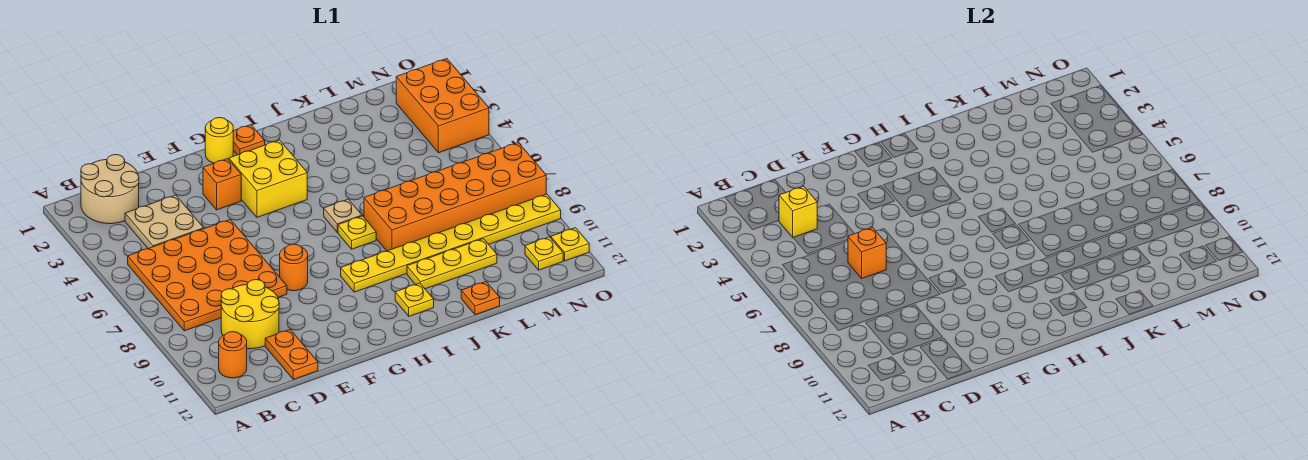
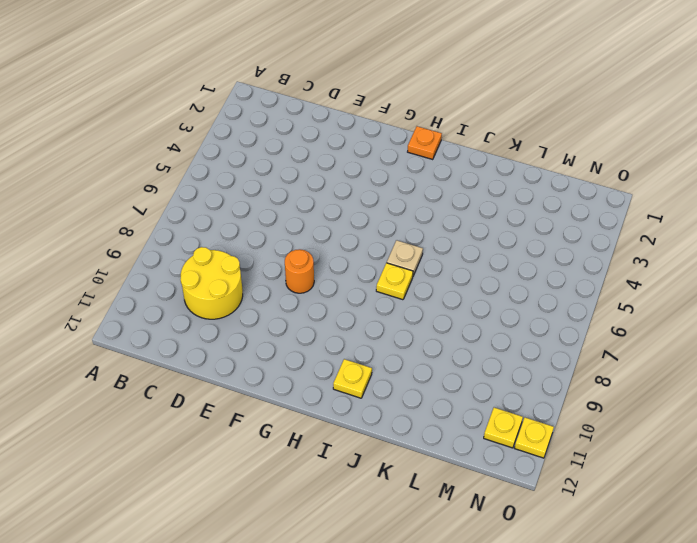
none -> tan 2x2 round brick [81,155,139,224]
none -> orange 4x4 plate [128,220,287,331]
none -> orange 1x1 round brick [219,332,247,378]

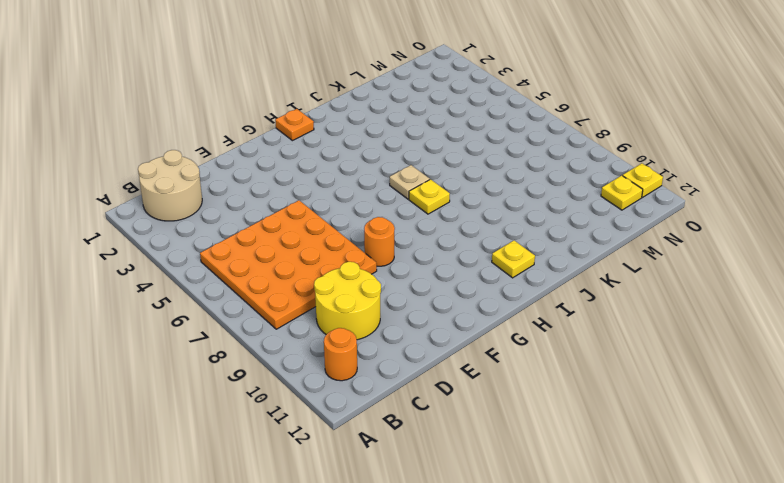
none -> tan 2x2 plate [125,195,204,249]
none -> orange 1x2 plate [265,330,318,379]
none -> orange 1x1 brick [203,159,241,210]

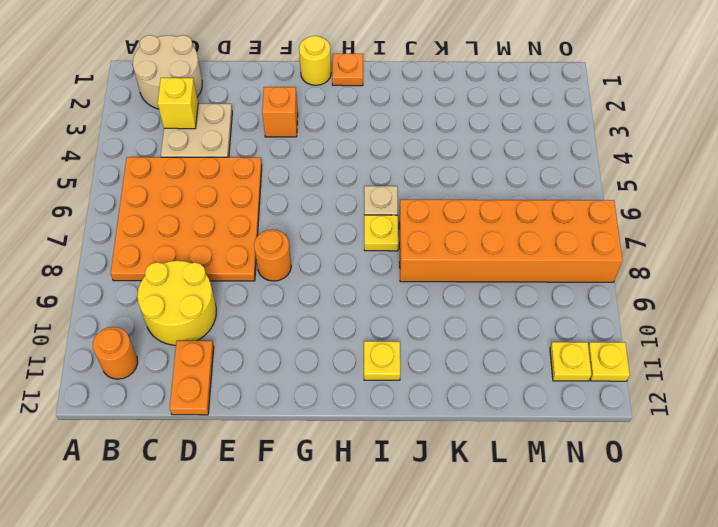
none -> yellow 2x2 brick [229,140,307,217]
none -> yellow 1x8 plate [341,194,561,292]
none -> yellow 1x3 plate [407,239,497,289]

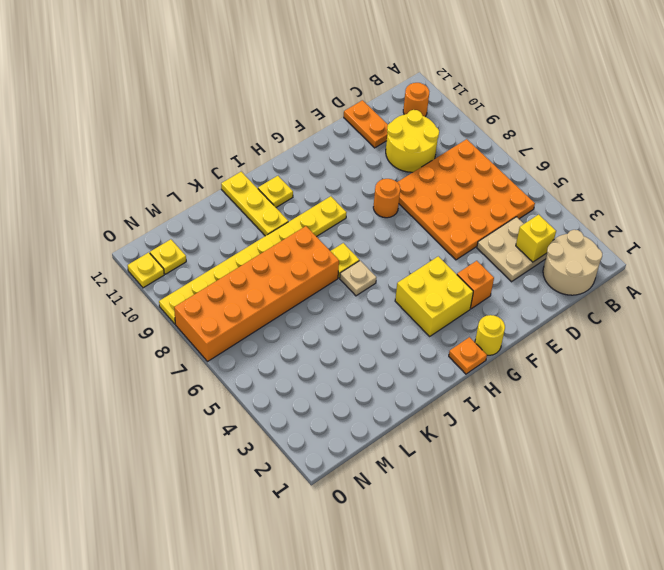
yellow 1x3 plate [221,172,288,236] -> yellow 1x3 plate turned to [407,239,497,289]
none -> orange 1x1 plate [461,282,500,315]
none -> orange 2x3 brick [396,59,489,153]
none -> orange 1x1 brick [848,227,886,278]

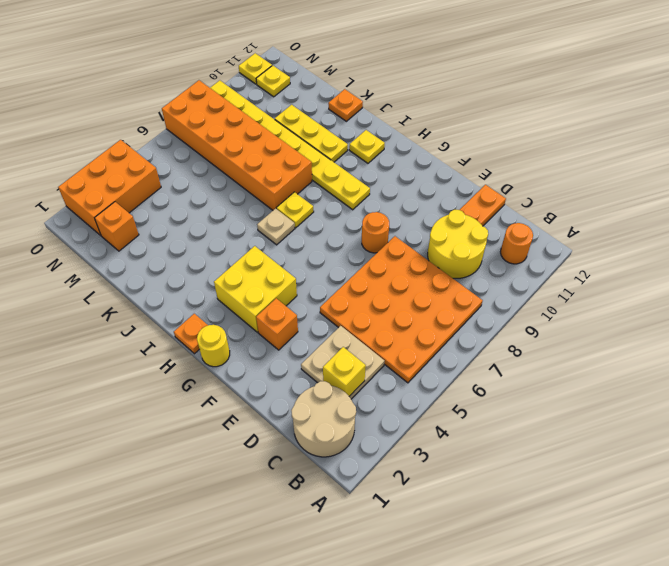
orange 1x1 brick [95,202,139,251] -> orange 1x1 brick moved to [848,227,886,278]

